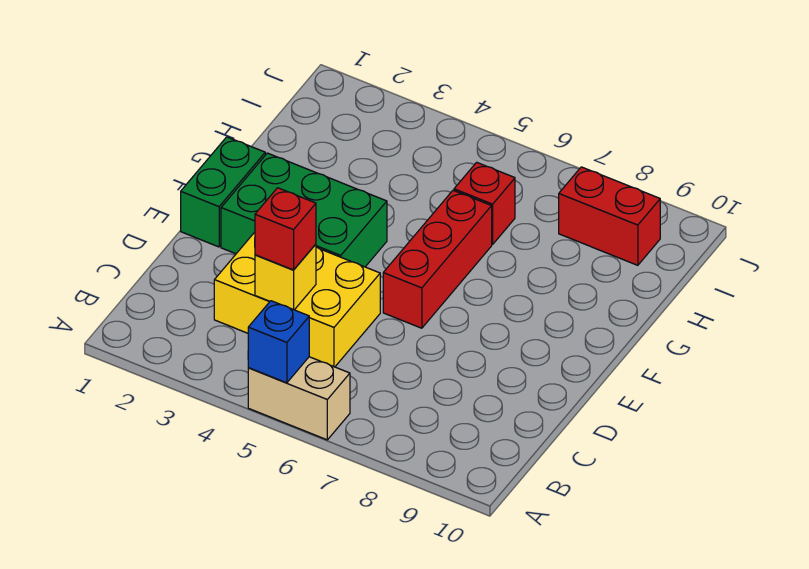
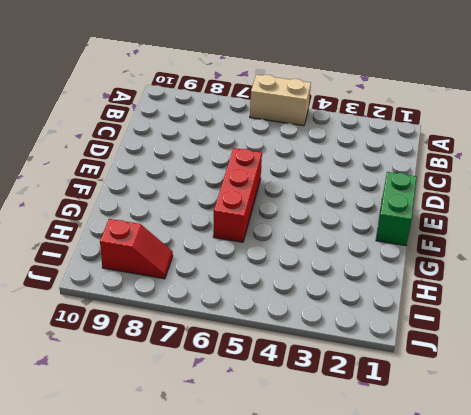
red 1x2 slope [100,219,173,279] -> red 1x2 brick [559,167,660,265]
none -> yellow 2x3 brick [214,232,380,367]
none -> green 2x3 brick [221,153,387,267]

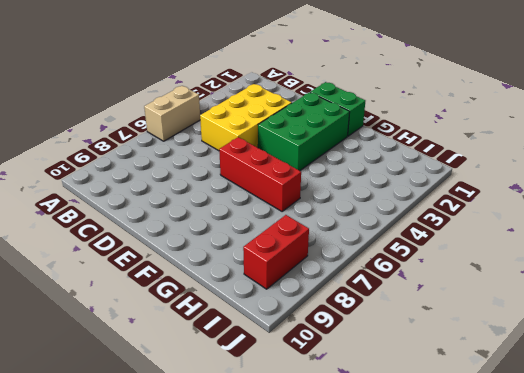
none -> red 1x1 brick [454,162,515,244]
none -> blue 1x1 brick [248,301,309,383]

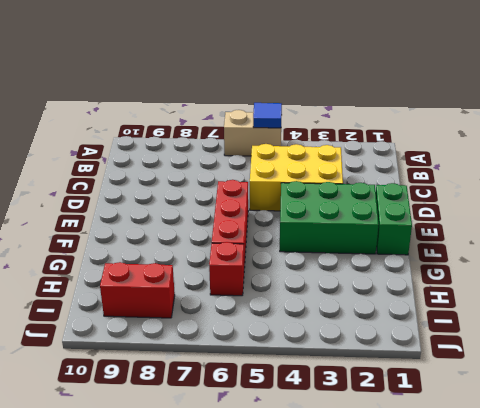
blue 1x1 tile [253,103,282,128] -> blue 1x1 brick [248,301,309,383]
none -> yellow 1x1 brick [255,244,316,310]
none -> red 1x1 brick [255,188,316,270]

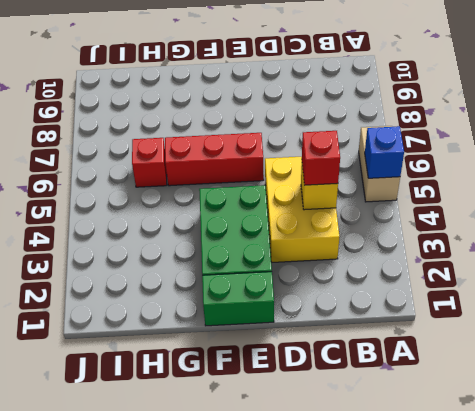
none -> red 1x2 brick [559,167,660,265]

